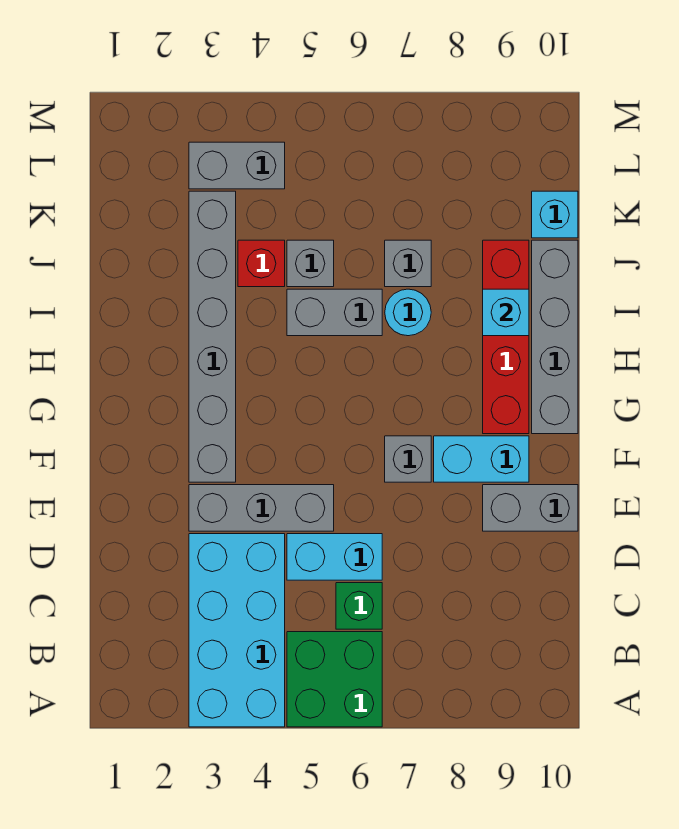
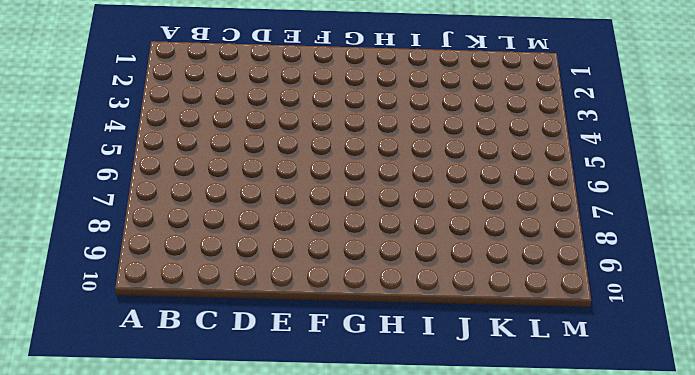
none -> cyan 2x4 brick [189,534,285,727]
none -> green 2x2 brick [287,632,382,727]
none -> green 1x1 brick [336,583,382,629]

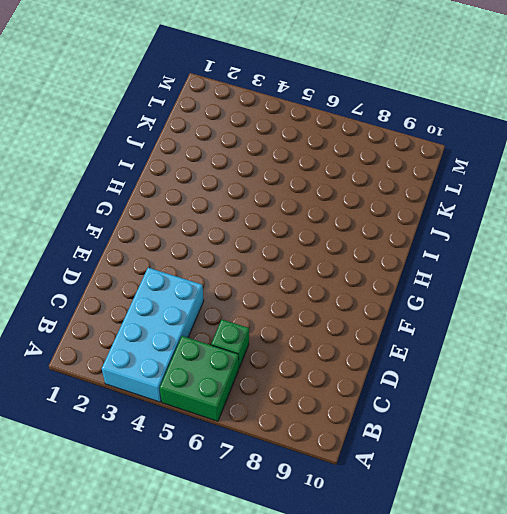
none -> cyan 1x2 brick [287,534,382,580]
none -> grey 1x3 brick [189,485,334,531]
none -> grey 1x2 brick [483,485,578,531]

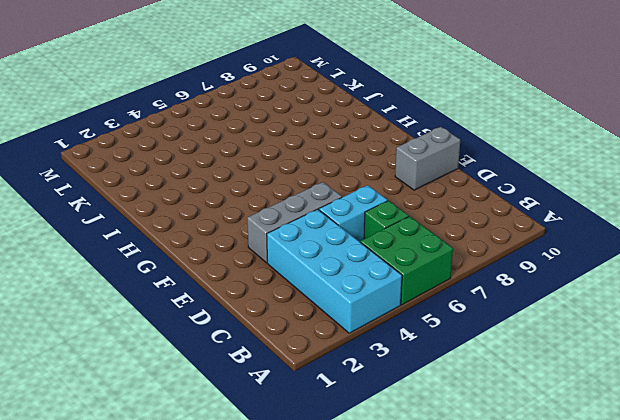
none -> grey 1x6 brick [189,191,236,482]
none -> grey 1x1 brick [385,436,431,482]
none -> cyan 1x2 brick [434,436,529,482]

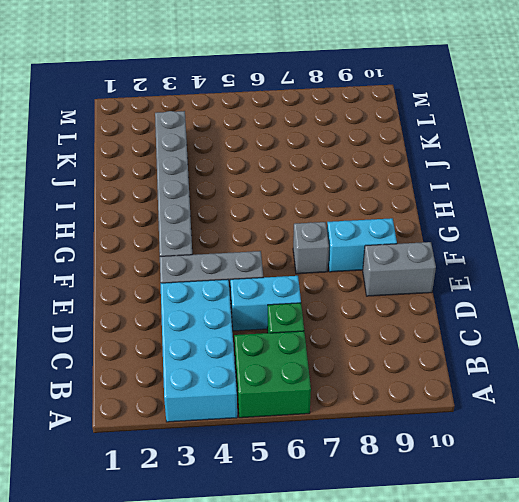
none -> red 1x4 brick [483,240,529,434]
none -> grey 1x4 brick [532,240,578,434]
none -> grey 1x2 brick [287,289,382,336]

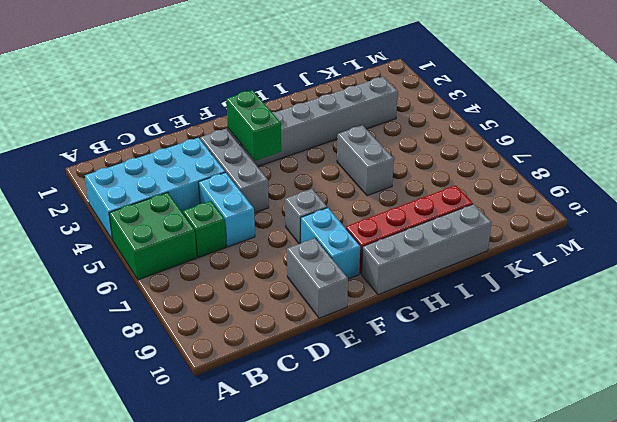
green 1x2 brick [226,90,281,161] -> none
none -> cyan 1x1 round brick [385,289,431,336]
none -> red 1x1 brick [238,240,285,287]
none -> grey 1x1 brick [287,240,334,287]

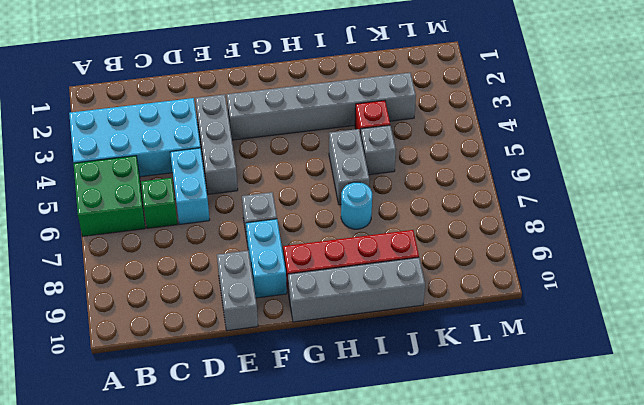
none -> grey 1x1 brick [385,240,431,287]
none -> cyan 1x1 brick [532,191,578,238]
none -> grey 1x2 brick [189,142,285,189]

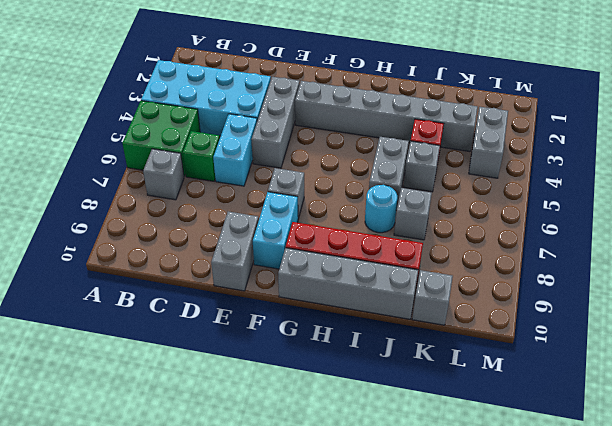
grey 1x1 brick [143,149,184,200] -> none
grey 1x1 brick [412,270,453,325] -> cyan 1x1 brick [532,191,578,238]
none -> cyan 1x1 brick [483,289,529,336]

